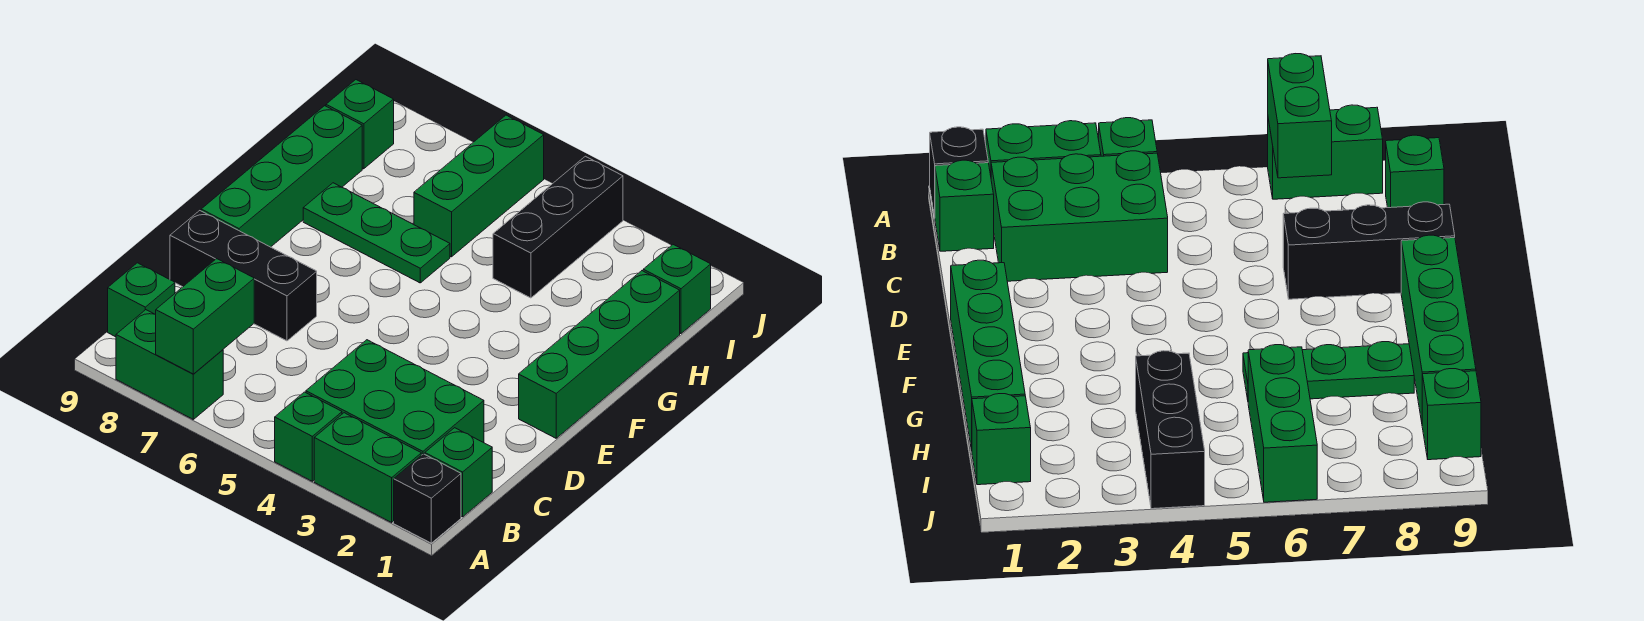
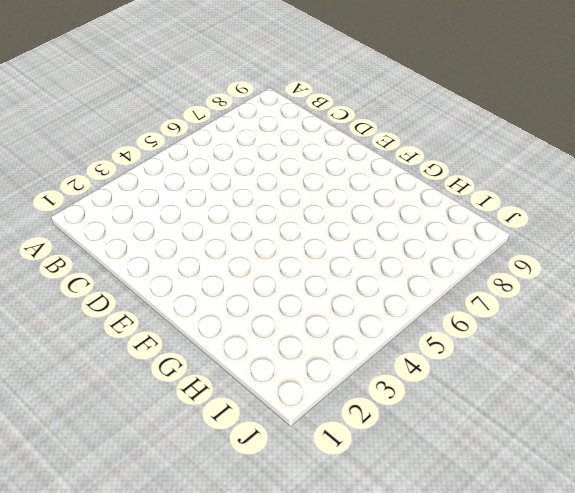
none -> black 1x1 brick [394,454,461,543]
none -> green 1x2 brick [314,413,421,522]
none -> green 1x1 brick [275,392,342,481]

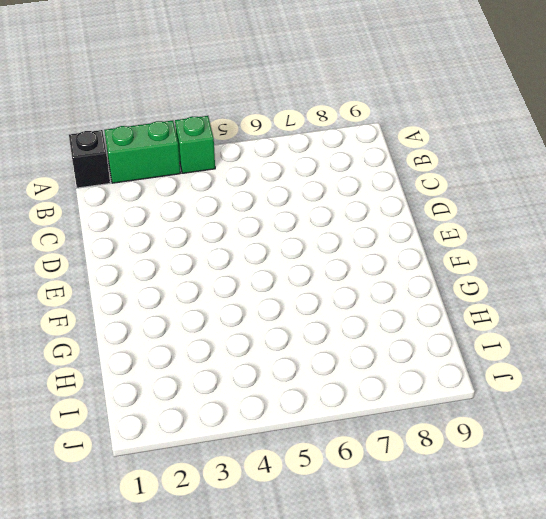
none -> green 1x2 brick [116,310,223,419]
none -> green 1x1 brick [425,428,492,517]
none -> green 2x3 brick [306,340,484,455]

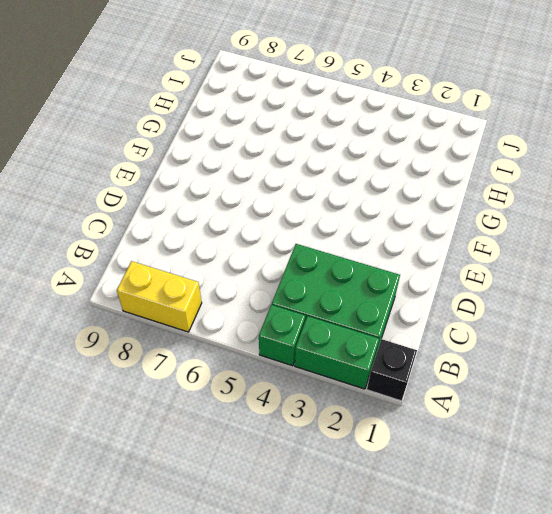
yellow 1x2 brick [117,261,202,332] -> green 1x2 brick [116,310,223,419]
none -> green 1x1 brick [425,428,492,517]
none -> green 1x1 brick [108,263,175,337]
none -> black 1x3 brick [170,211,317,341]

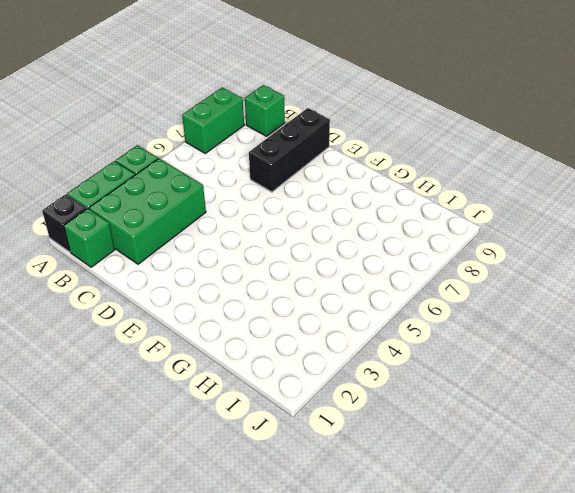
none -> green 1x4 brick [519,271,680,438]
none -> green 1x4 brick [201,106,362,247]
none -> green 1x3 plate [303,183,450,283]

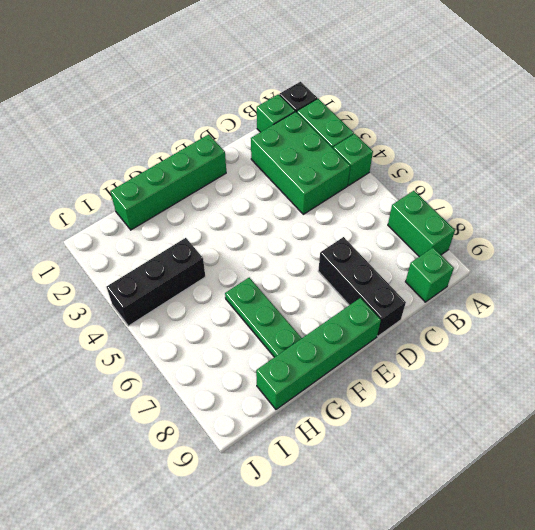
none -> green 1x3 brick [414,115,544,257]
none -> green 1x1 brick [643,245,711,334]
none -> green 1x1 brick [326,80,394,169]

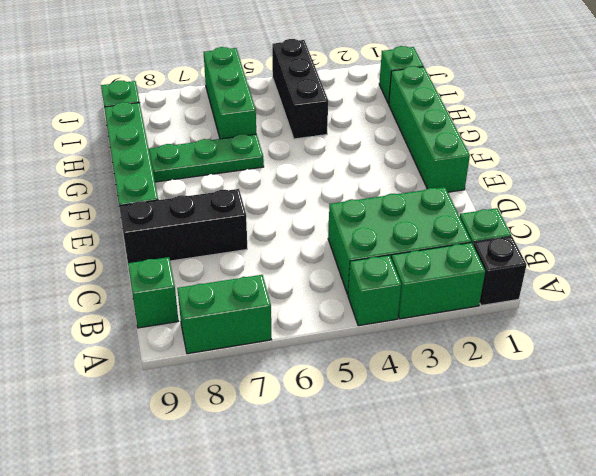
none -> green 1x2 brick [156,259,254,374]

